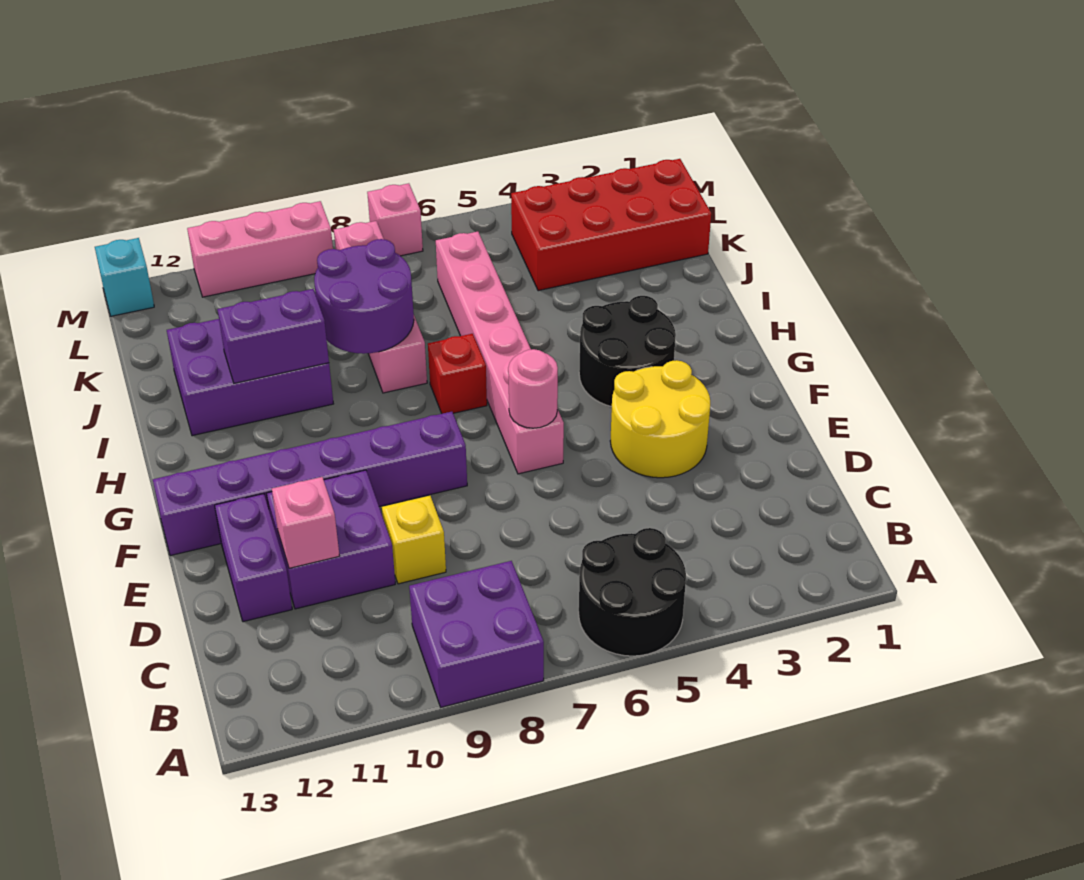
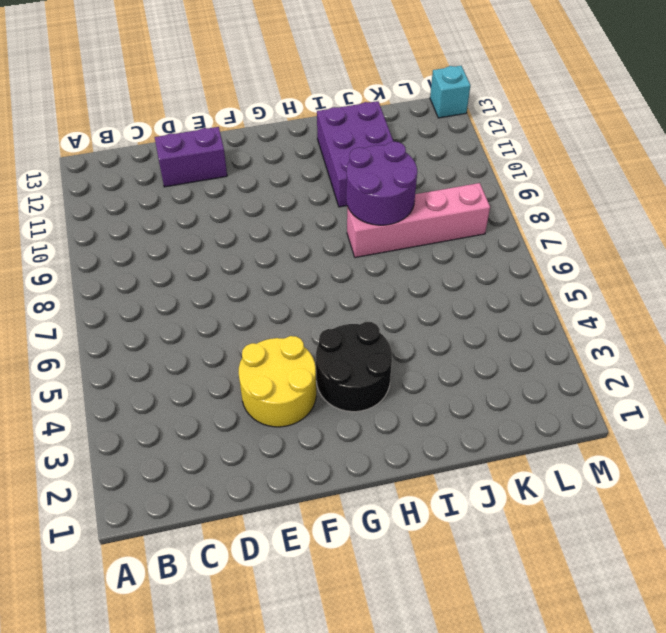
none -> black 2x2 round brick [579,528,686,656]
none -> purple 2x2 brick [409,561,544,707]
none -> yellow 1x1 brick [382,496,446,584]

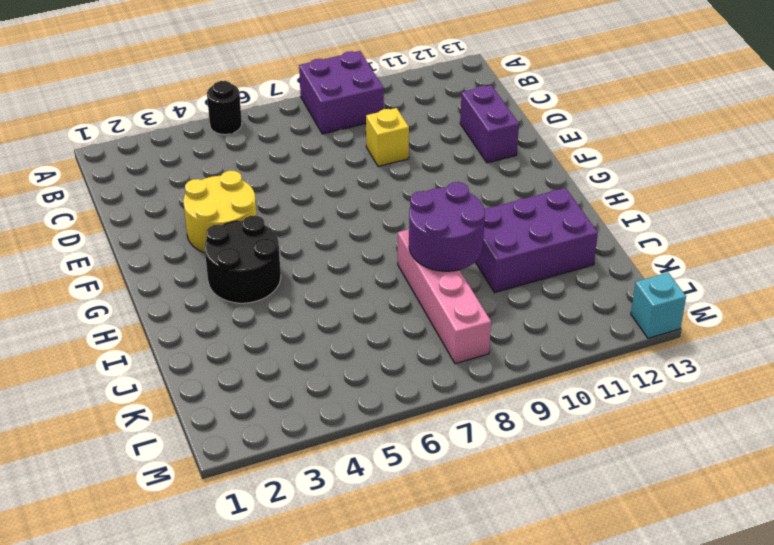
black 1x1 round brick [207,81,242,135] -> black 2x2 round brick [579,528,686,656]
none -> purple 2x2 brick [267,470,395,609]
none -> pink 1x6 brick [436,232,564,474]
none -> purple 1x6 brick [153,412,467,556]

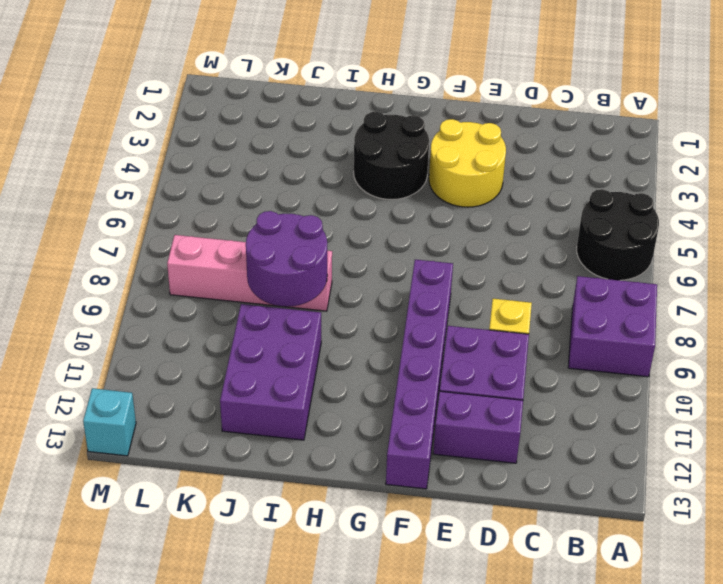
none -> pink 1x6 brick [436,232,564,474]
none -> red 1x1 brick [428,334,487,414]
none -> red 2x4 brick [511,159,711,291]

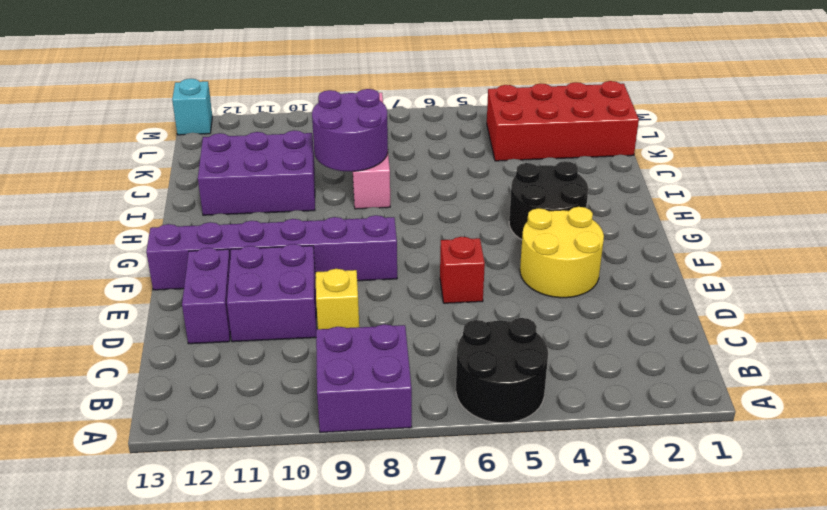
red 1x1 brick [440,237,485,303] -> red 1x1 brick moved to [428,334,487,414]
none -> pink 1x6 brick [436,232,564,474]
none -> pink 1x1 brick [367,183,423,256]
none -> pink 1x3 brick [187,201,333,297]

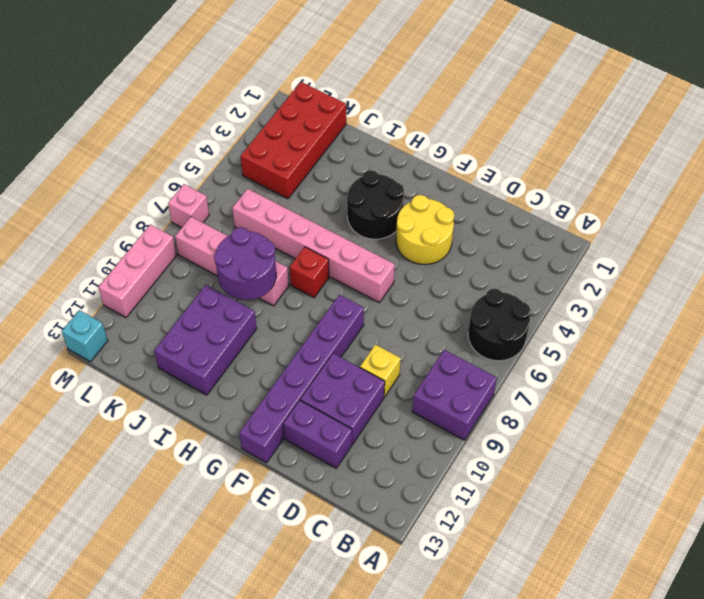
none -> pink 1x1 brick [272,477,339,568]
none -> pink 1x1 round brick [508,349,558,428]
none -> purple 1x2 brick [217,289,329,383]

